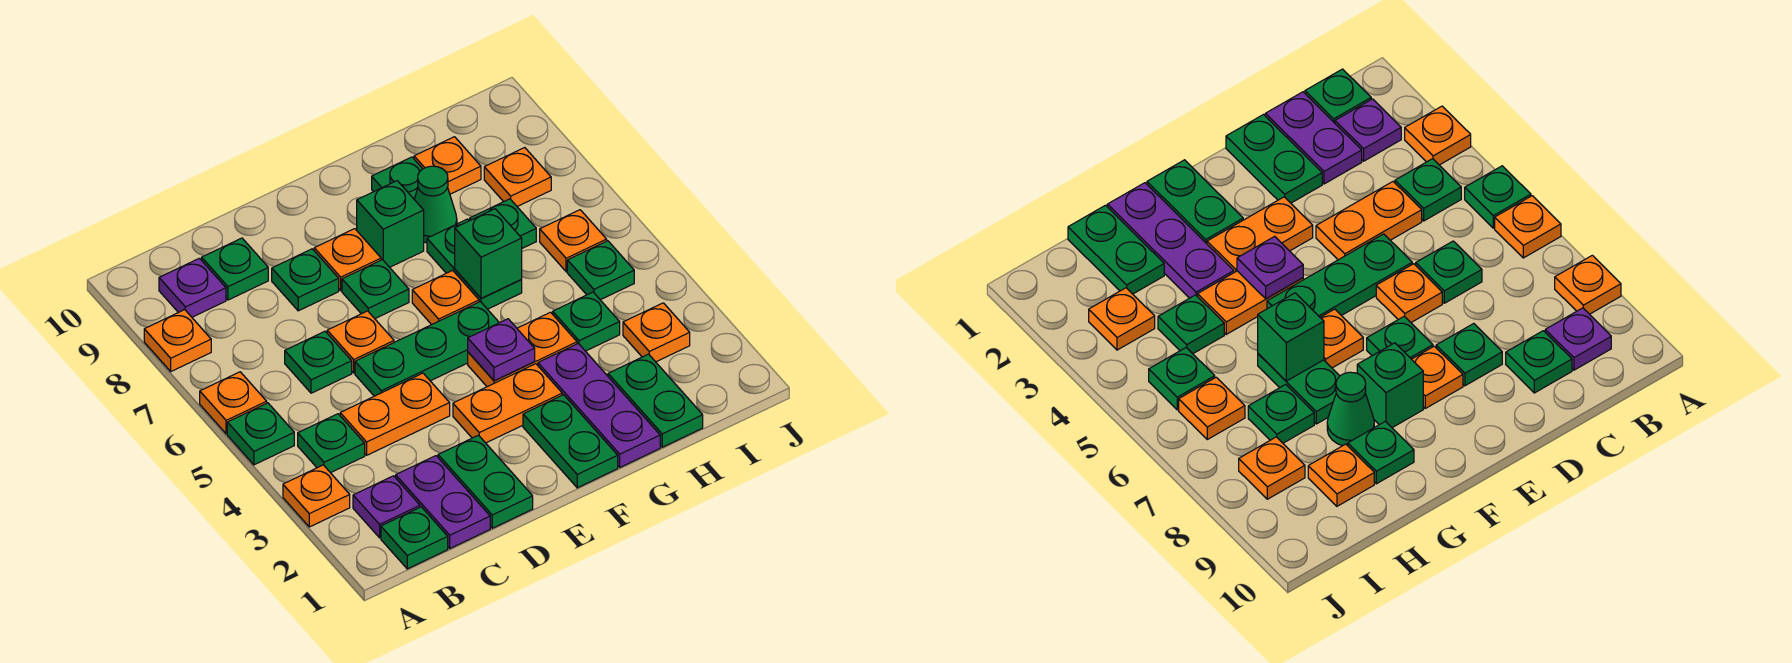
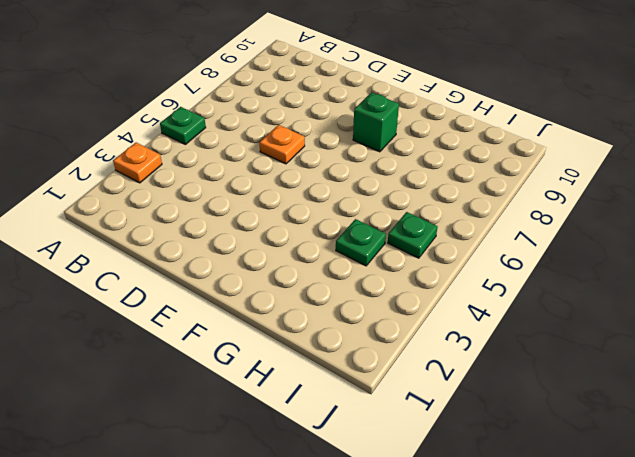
none -> orange 1x1 plate [200,372,267,434]
none -> orange 1x1 plate [144,310,211,371]
none -> green 1x1 plate [381,507,448,569]
none -> purple 1x1 plate [353,476,420,538]

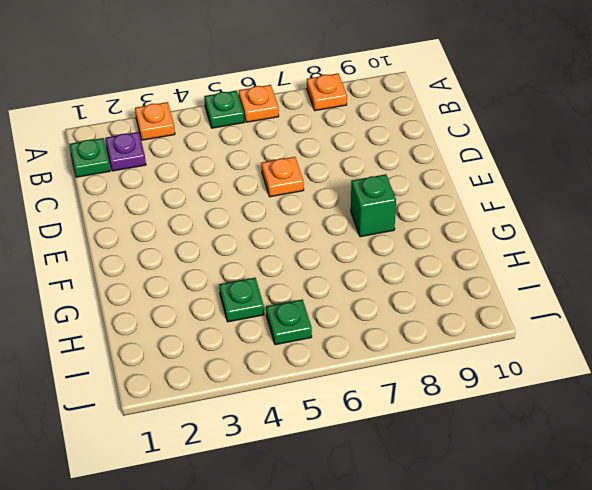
none -> green 1x1 plate [298,414,365,473]
none -> purple 1x1 plate [159,258,226,317]
none -> purple 1x2 plate [396,456,490,548]
none -> orange 1x2 plate [340,373,450,455]

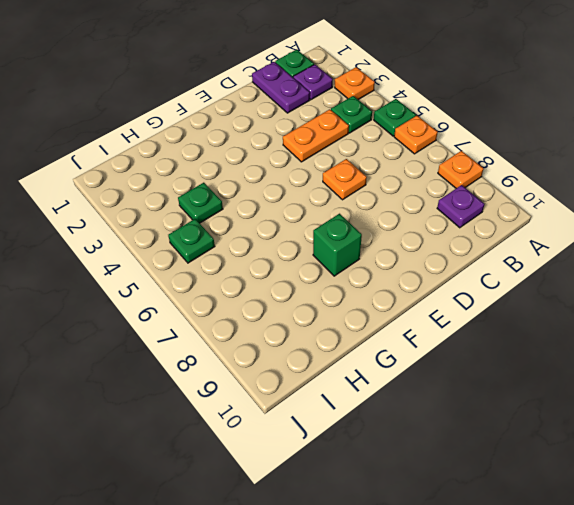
none -> green 1x1 plate [285,331,352,393]
none -> green 1x1 plate [202,238,268,300]
none -> green 1x2 plate [438,435,533,528]
none -> green 1x3 plate [355,302,499,396]

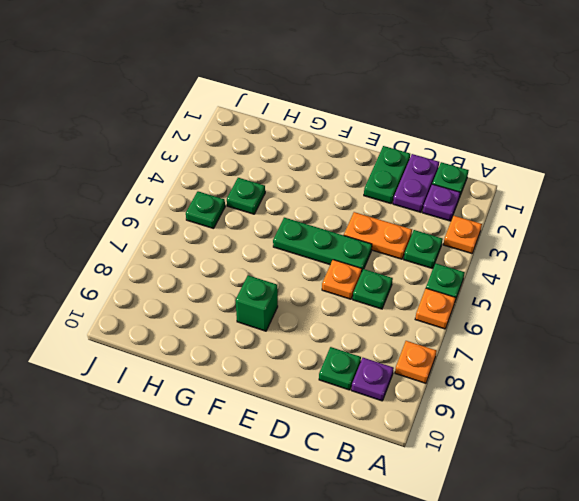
none -> green 1x1 plate [272,249,339,311]
none -> orange 1x2 plate [453,364,562,443]
none -> green 1x1 plate [342,260,409,318]
none -> orange 1x1 plate [314,229,381,290]

